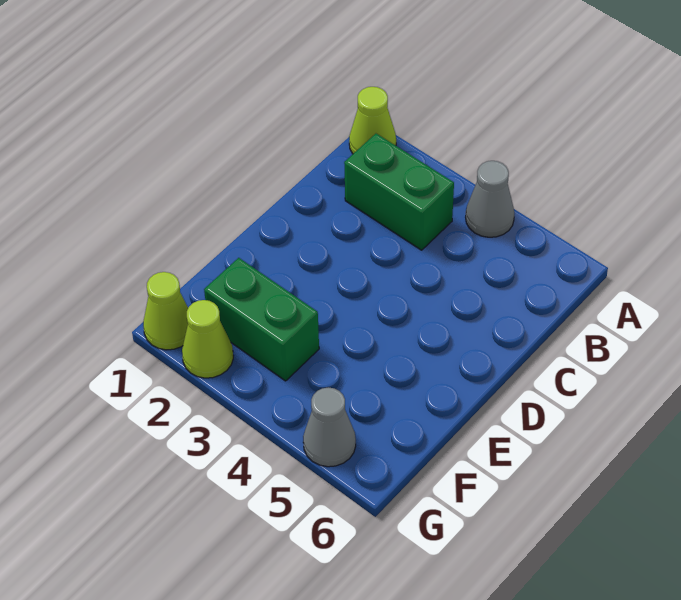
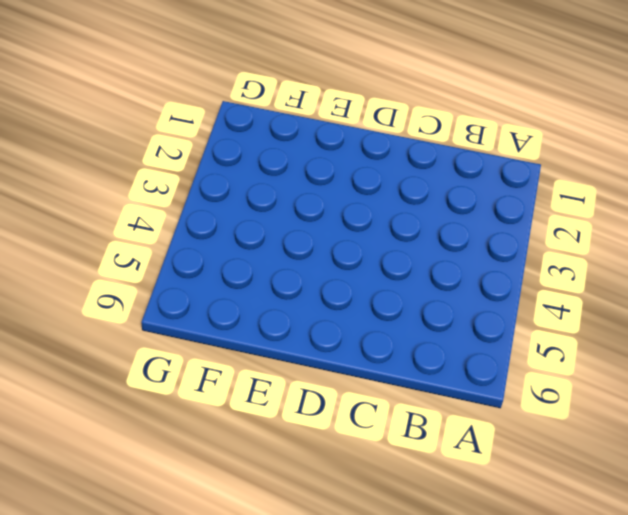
none -> lime 1x1 cone [349,87,396,154]
none -> grey 1x1 cone [466,161,514,237]

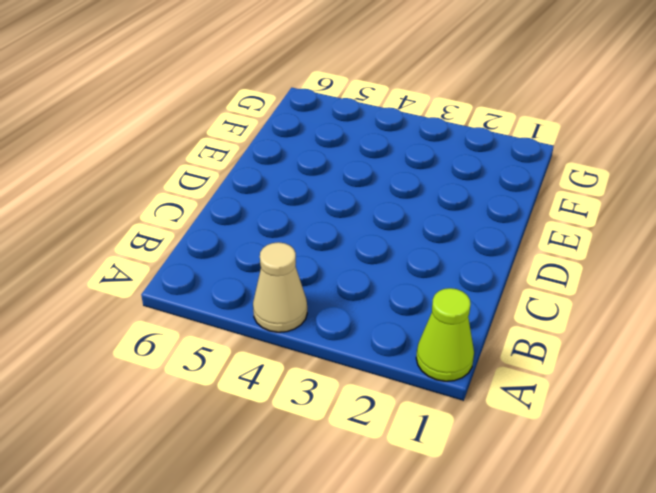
tan 1x1 cone [253,242,307,332] -> grey 1x1 cone [466,161,514,237]
none -> green 1x2 brick [344,134,454,250]
none -> green 1x2 brick [204,258,319,381]

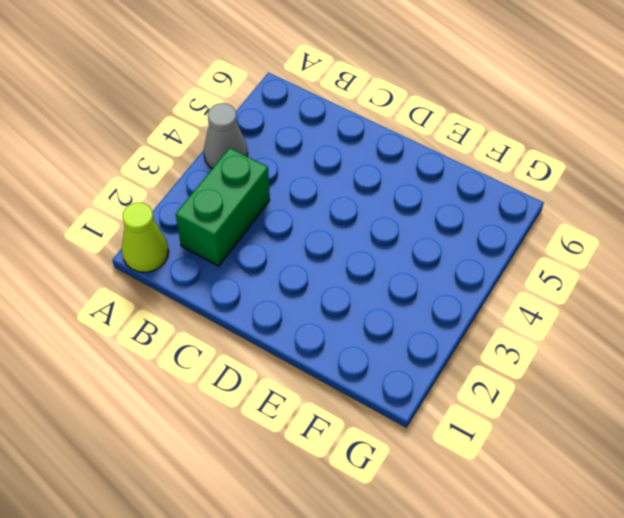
none -> green 1x2 brick [204,258,319,381]
none -> lime 1x1 cone [143,272,188,350]

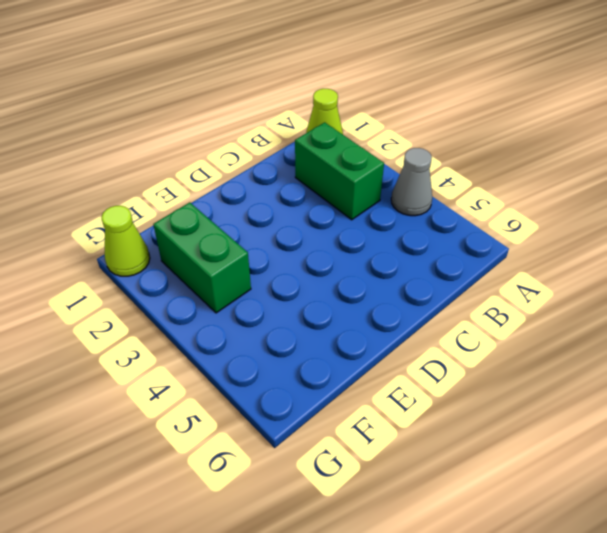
none -> lime 1x1 cone [182,300,233,378]
none -> grey 1x1 cone [303,387,356,467]

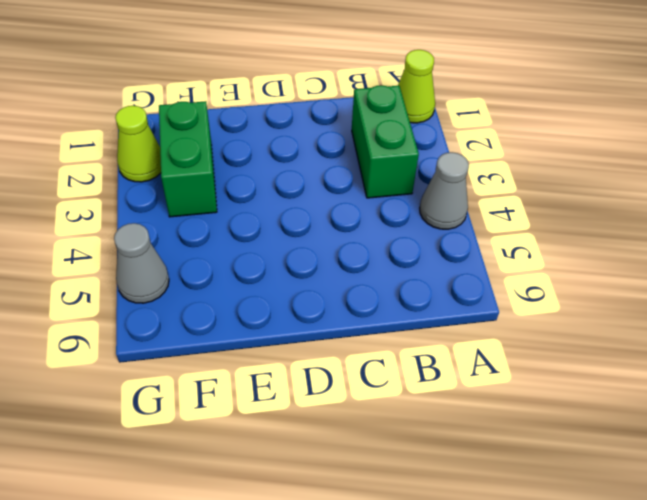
none -> lime 1x1 cone [143,272,188,350]

